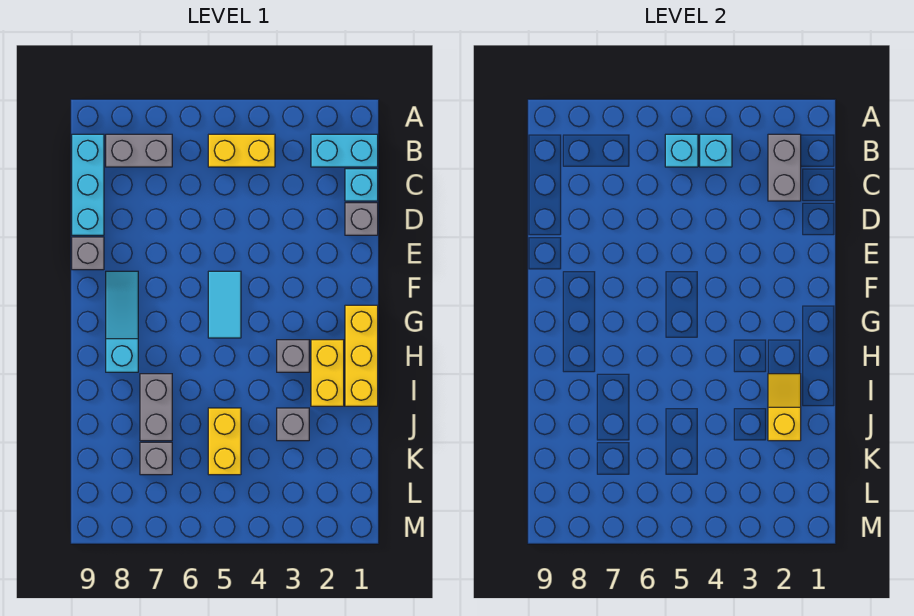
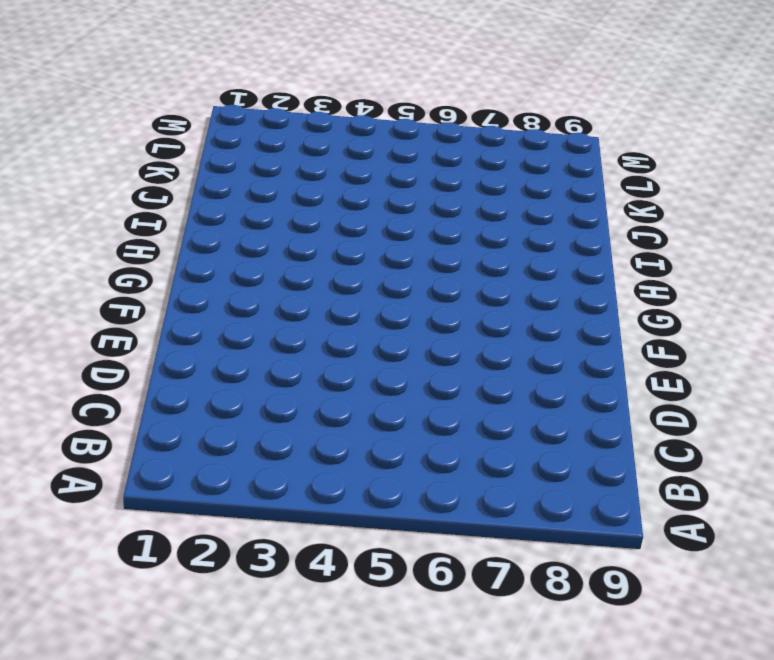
none -> cyan 1x2 brick [311,134,378,167]
none -> yellow 1x2 brick [208,134,275,167]
none -> grey 1x2 brick [106,134,172,167]

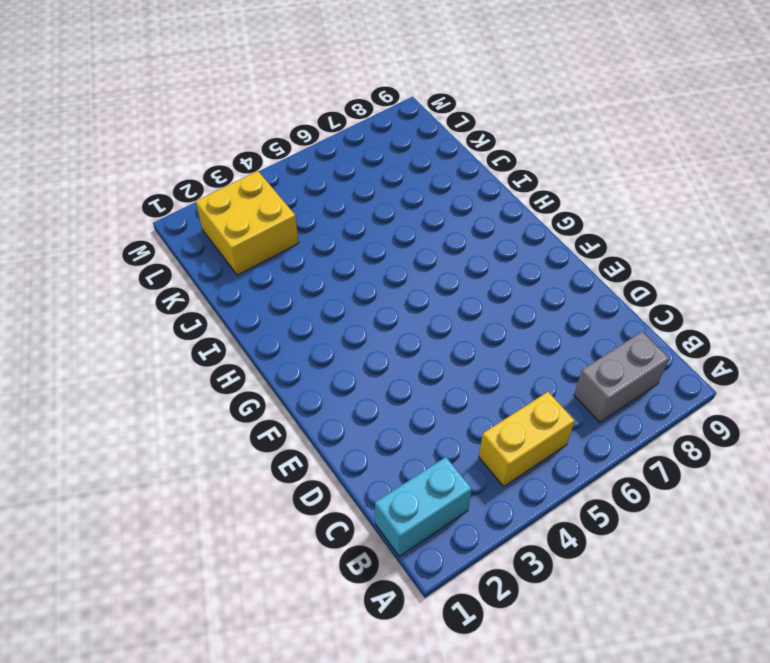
yellow 2x2 brick [196,171,299,275] -> none
none -> cyan 1x3 brick [72,134,104,235]
none -> cyan 1x1 brick [345,169,378,201]
none -> grey 1x1 brick [345,203,378,235]

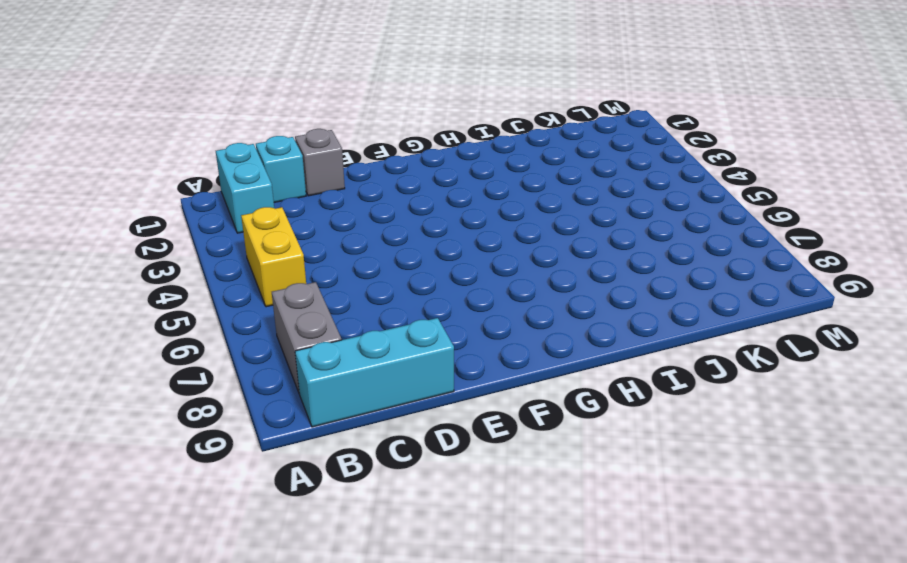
none -> grey 1x1 brick [72,237,104,270]
none -> cyan 1x2 tile [208,271,241,338]
none -> cyan 1x3 slope [106,271,138,372]

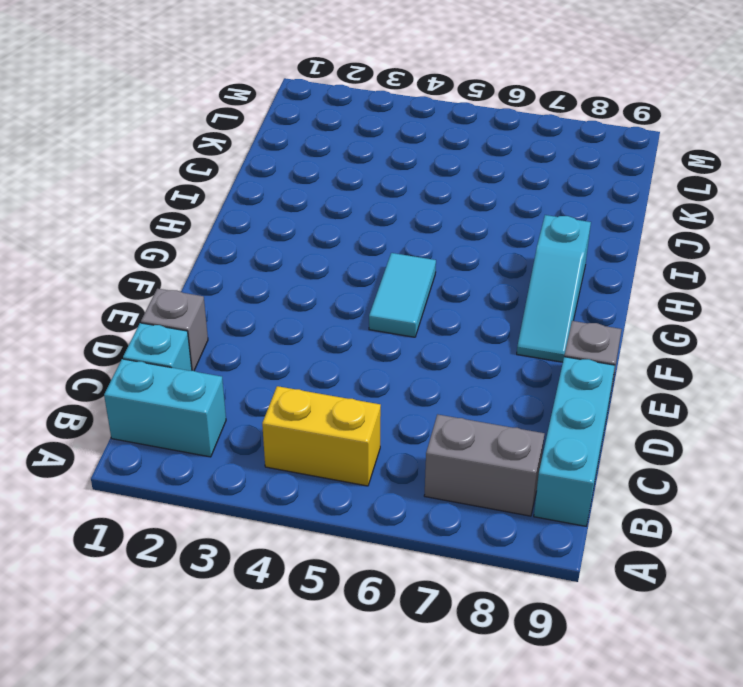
none -> yellow 1x3 brick [345,305,378,406]
none -> yellow 1x2 brick [311,340,344,406]
none -> grey 1x1 brick [277,340,309,372]

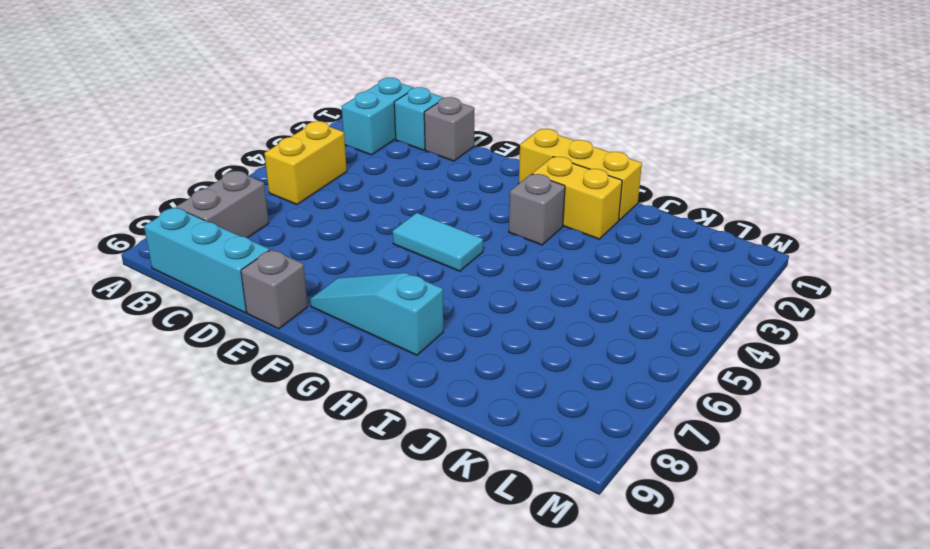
none -> grey 1x2 brick [140,374,172,441]
none -> grey 1x1 brick [277,408,309,441]
none -> yellow 1x2 brick [208,408,241,475]

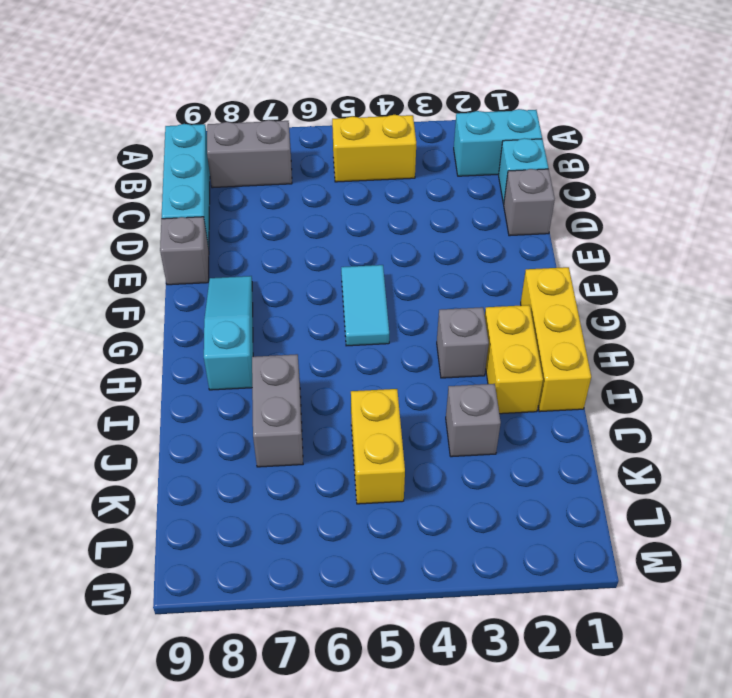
none -> grey 1x1 brick [140,442,172,475]
none -> grey 1x2 brick [768,134,801,201]
none -> cyan 1x1 brick [700,134,732,167]

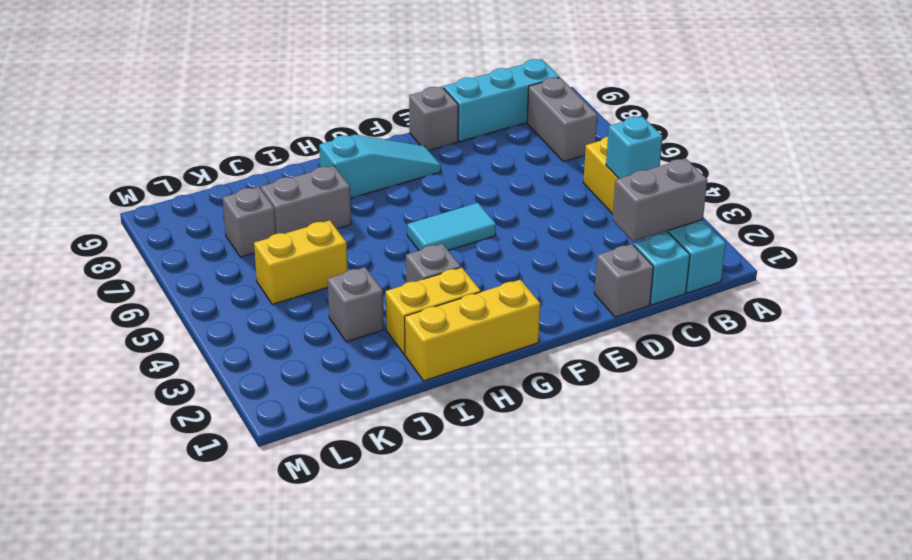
none -> cyan 1x1 brick [665,134,698,167]
none -> yellow 1x2 slope [768,374,801,441]

